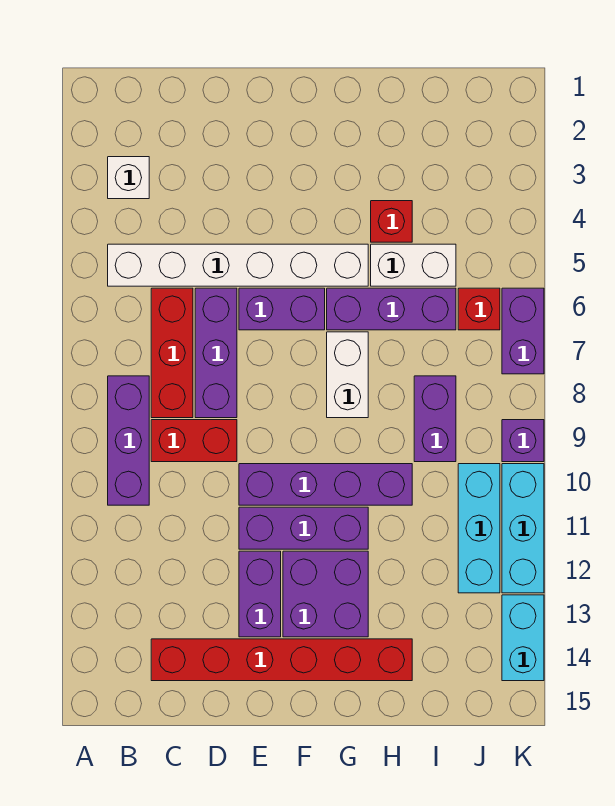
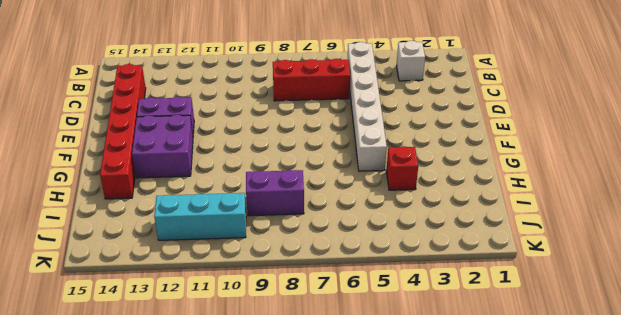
none -> purple 1x3 brick [108,376,149,505]
none -> red 1x2 brick [151,420,237,462]
none -> purple 1x3 brick [195,288,237,418]

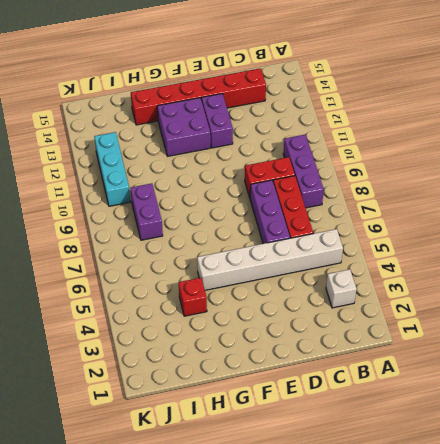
none -> purple 1x2 brick [239,288,325,330]
none -> purple 1x4 brick [239,464,412,505]
none -> purple 1x3 brick [239,507,368,549]

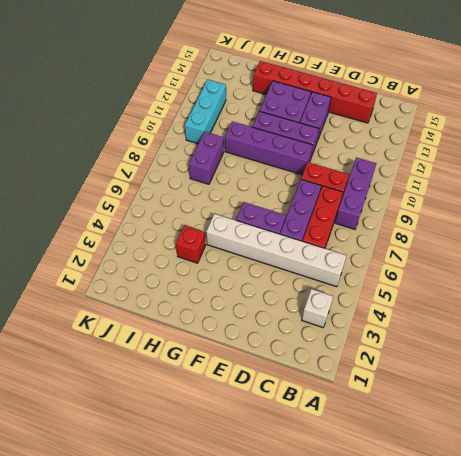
none -> purple 1x3 brick [327,288,456,330]
none -> white 1x2 brick [327,332,368,418]
none -> white 1x2 brick [371,244,456,286]

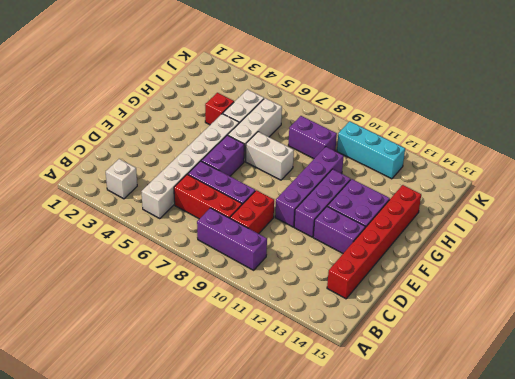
white 1x3 brick [228,98,282,161] -> purple 1x3 brick [327,288,456,330]
none -> red 1x1 brick [458,288,500,330]
none -> purple 1x2 brick [502,288,544,374]
none -> purple 1x1 brick [502,420,544,462]

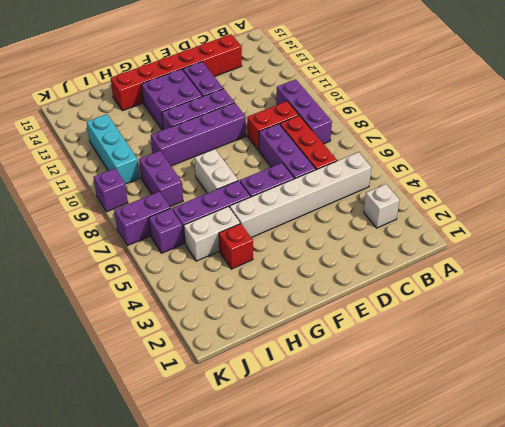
purple 1x1 brick [149,208,183,253] -> red 1x1 brick [458,288,500,330]
purple 1x2 brick [114,192,170,246] -> purple 1x2 brick turned to [502,288,544,374]
none -> cyan 1x3 brick [502,464,544,593]
none -> cyan 1x2 brick [502,595,544,681]

